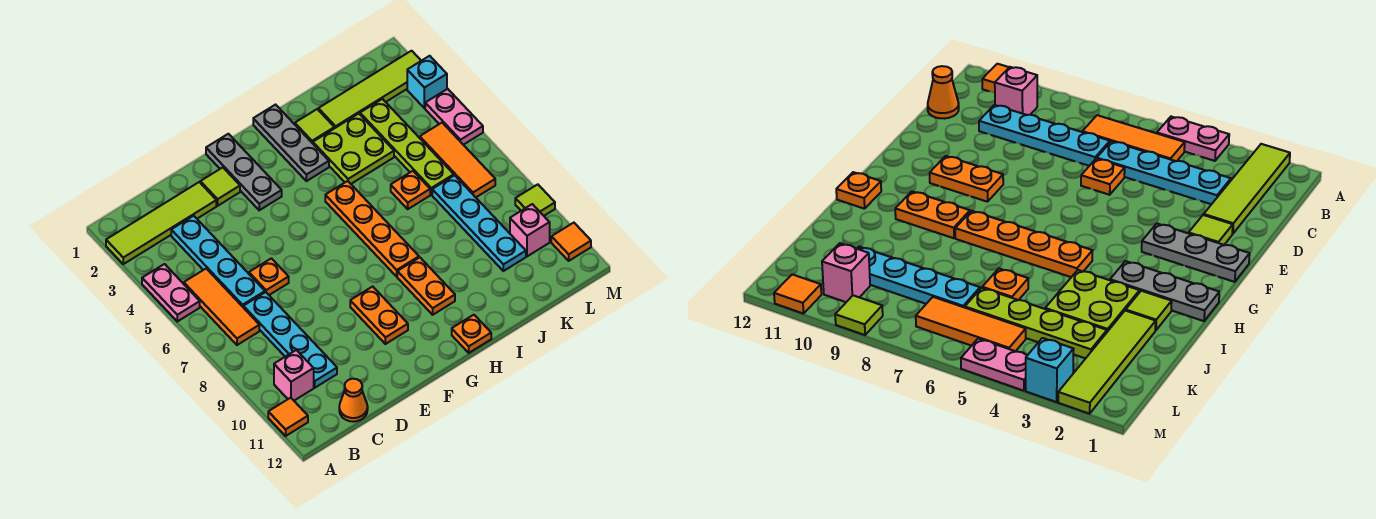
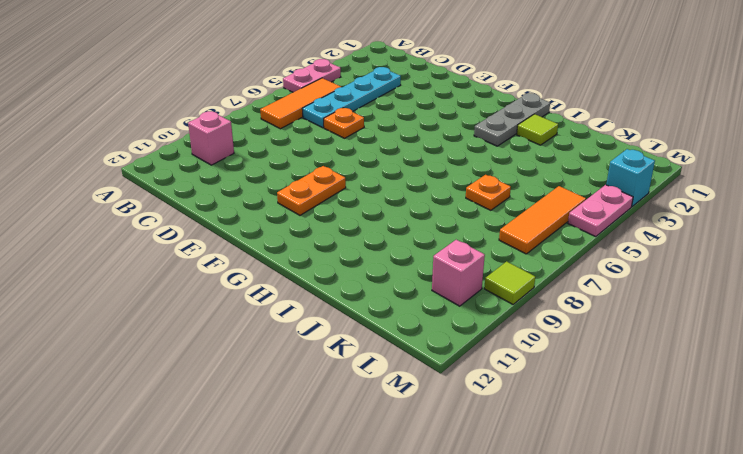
none -> lime 1x4 tile [106,182,216,264]
none -> orange 1x1 tile [268,398,308,436]
none -> cyan 1x4 plate [243,292,337,388]

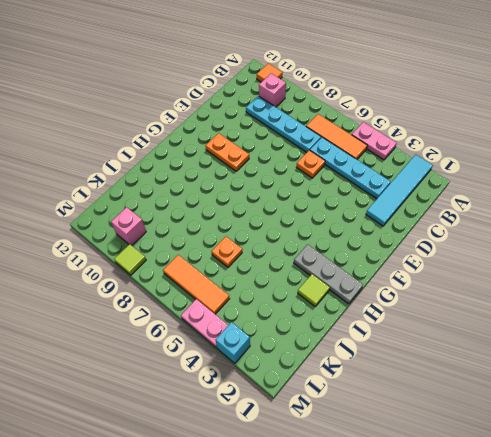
cyan 1x4 tile [366,155,433,226] -> lime 1x4 tile [106,182,216,264]
none -> orange 1x1 cone [339,379,368,422]
none -> lime 1x1 tile [200,168,240,206]
none -> grey 1x3 plate [206,134,282,210]

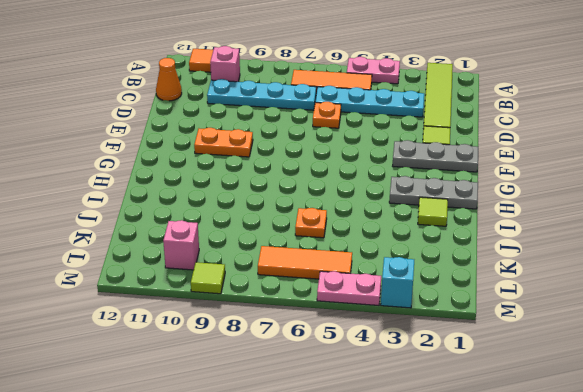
none -> orange 1x4 plate [325,181,419,276]
none -> orange 1x2 plate [397,257,455,315]
none -> orange 1x1 plate [452,315,491,353]

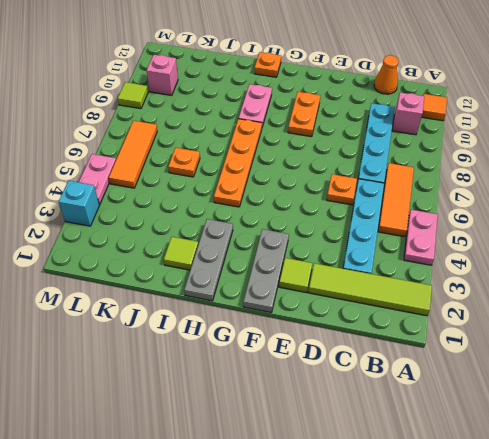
pink 1x2 plate [239,84,272,127] -> orange 1x2 plate [397,257,455,315]
none -> lime 2x2 plate [313,114,394,184]
none -> lime 1x4 tile [318,51,421,128]
none -> lime 1x4 plate [360,99,454,195]

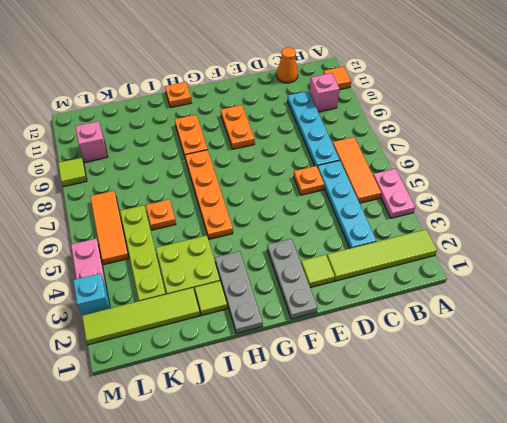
none -> cyan 1x4 plate [432,175,526,271]
none -> orange 1x1 tile [551,223,591,261]

